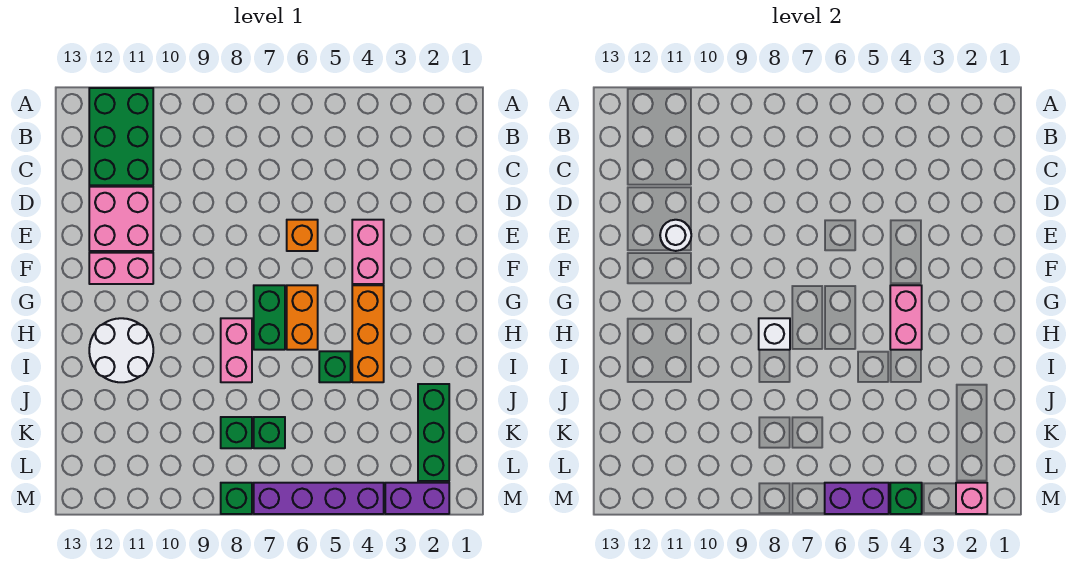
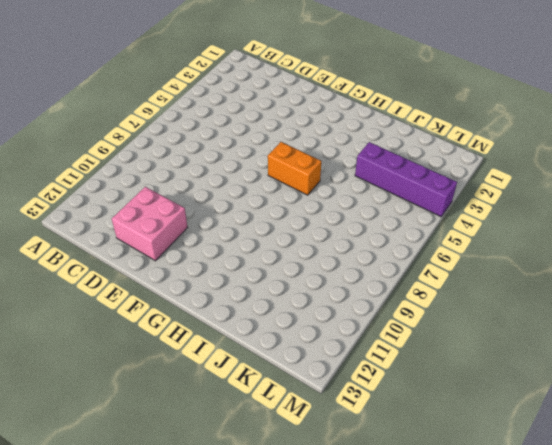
purple 1x4 brick [355,142,457,217] -> purple 1x4 brick turned to [254,483,384,514]
none -> green 2x3 brick [89,88,153,185]
none -> pink 1x2 brick [352,220,384,284]
none -> orange 1x1 brick [287,220,318,251]

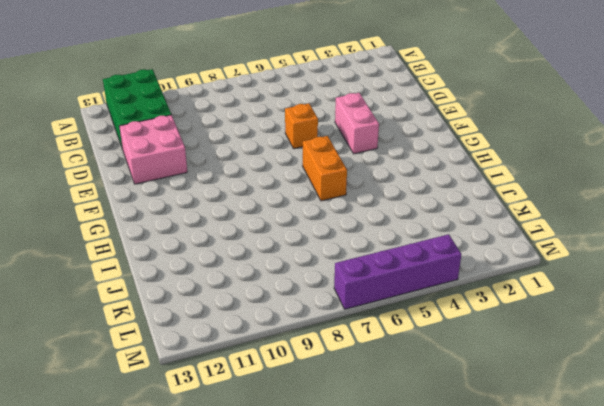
none -> pink 1x2 brick [89,253,153,284]
none -> orange 1x3 brick [352,285,384,382]
none -> green 1x2 brick [254,285,285,350]

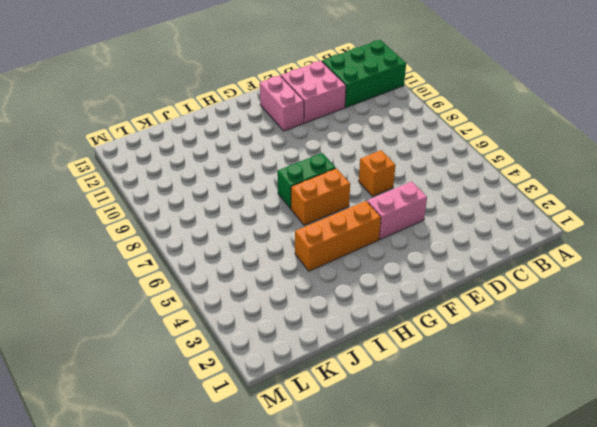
none -> pink 1x2 brick [221,318,252,382]
none -> white 2x2 round brick [89,318,153,382]
none -> green 1x1 brick [319,351,351,382]

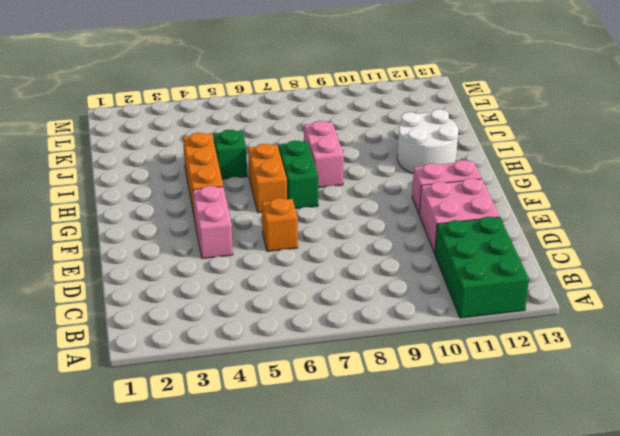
none -> green 1x3 brick [418,384,449,481]
none -> green 1x1 brick [254,417,285,448]
none -> green 1x1 brick [221,417,252,448]

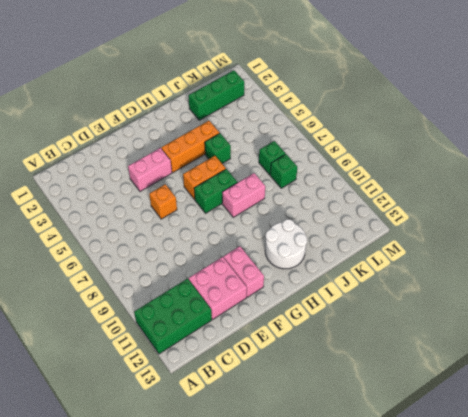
none -> purple 1x2 brick [385,483,449,514]
none -> purple 1x4 brick [254,483,384,514]
none -> green 1x1 brick [221,483,252,514]

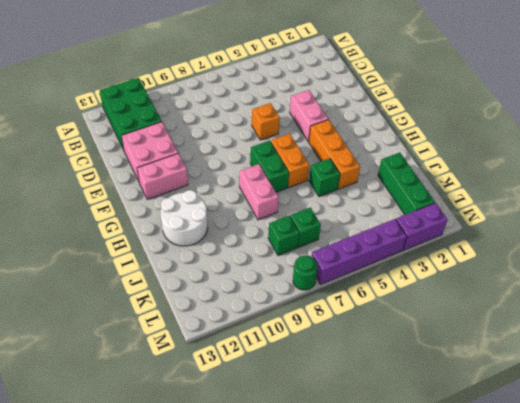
green 1x1 round brick [293,256,318,290] -> green 1x1 brick [221,483,252,514]
none -> white 1x1 round brick [660,220,691,251]
none -> pink 1x2 brick [890,285,922,350]
none -> white 1x1 brick [759,318,790,350]

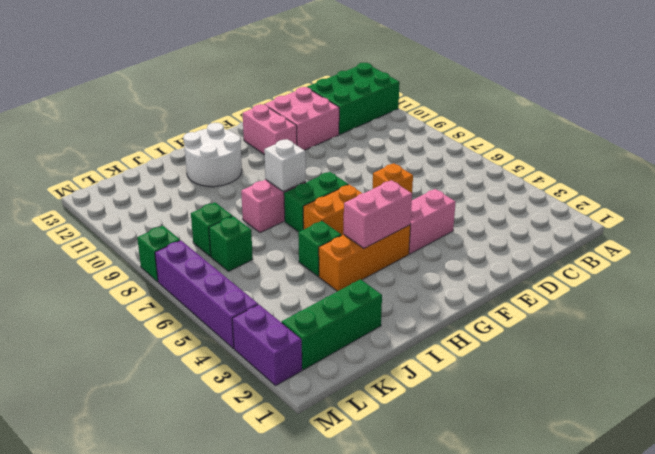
none -> white 1x1 round brick [660,220,691,251]
none -> pink 1x1 brick [956,483,987,514]
none -> green 1x1 brick [890,483,922,514]

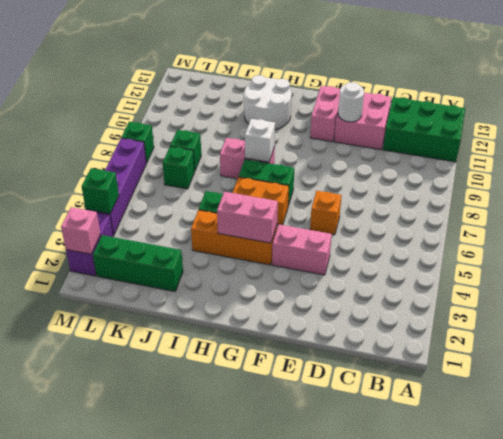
none -> purple 1x2 brick [825,483,889,514]

